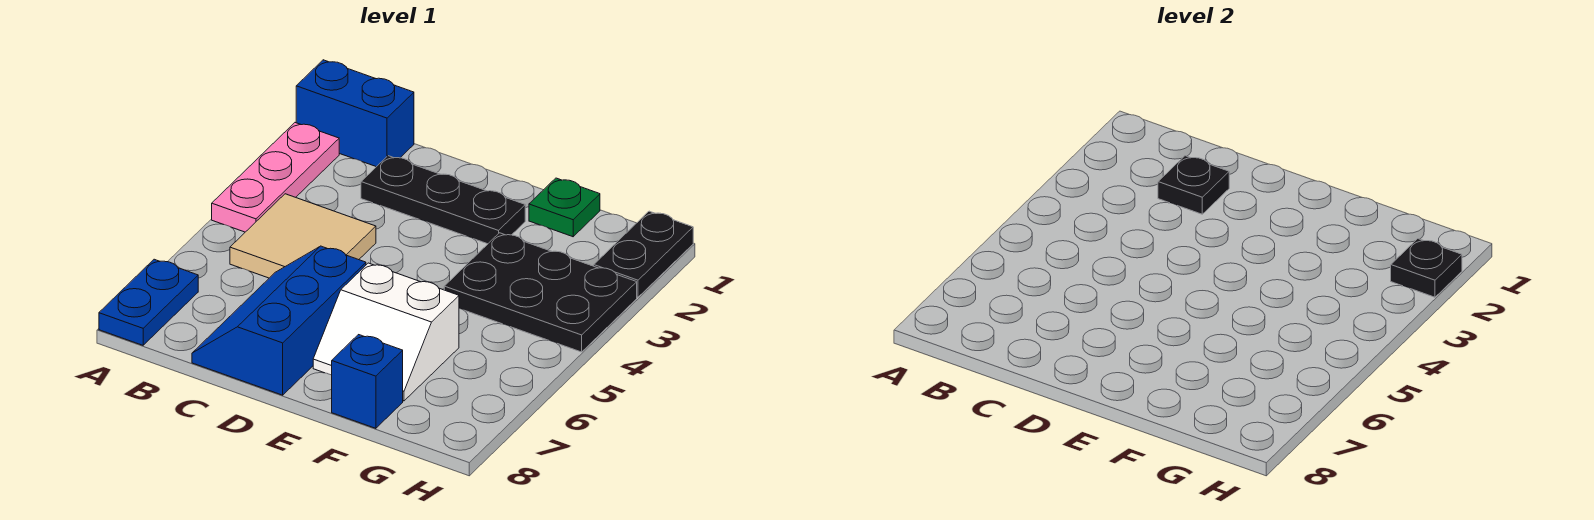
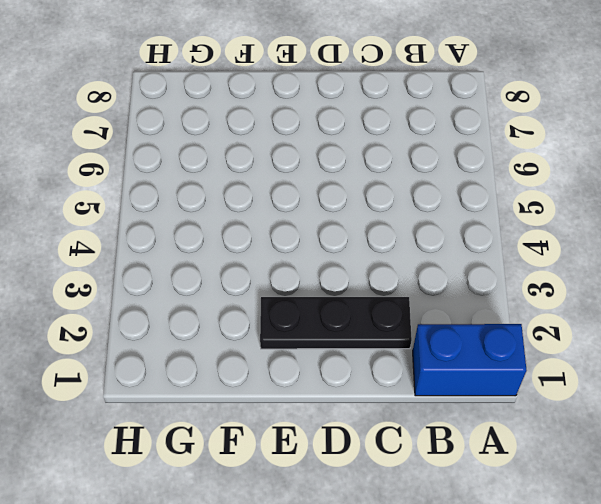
none -> pink 1x3 plate [212,123,339,232]
none -> blue 1x2 plate [99,259,198,345]
none -> tan 2x2 tile [230,194,376,278]

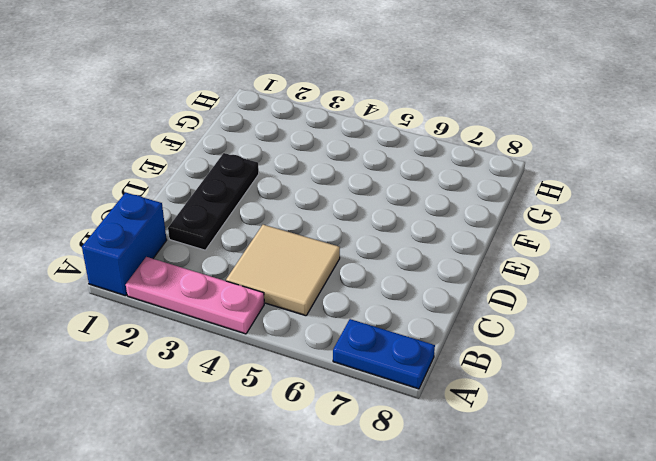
none -> blue 2x3 slope [192,246,366,395]
none -> white 2x2 slope [313,263,459,401]
none -> green 1x1 plate [529,178,600,237]

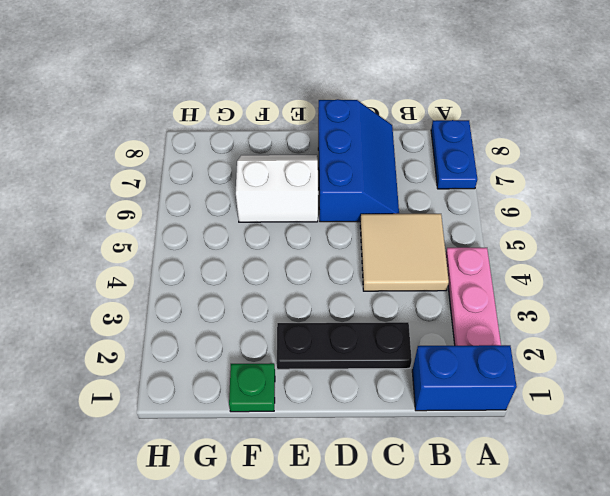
none -> black 2x3 plate [444,233,637,352]
none -> blue 1x1 brick [332,335,403,428]
none -> black 1x2 plate [594,211,693,297]

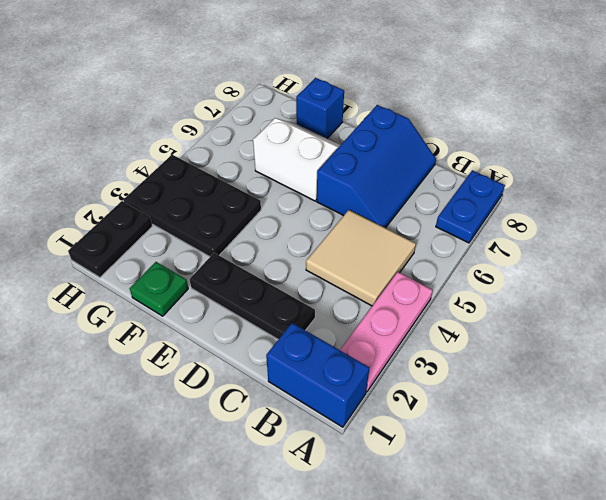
none -> black 1x1 plate [1158,156,1229,214]
none -> black 1x1 plate [1391,239,1462,297]

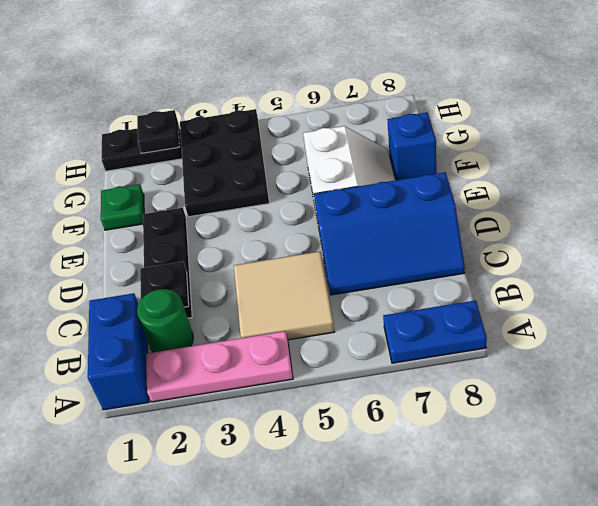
green 1x1 round brick [137,289,193,352] -> none

